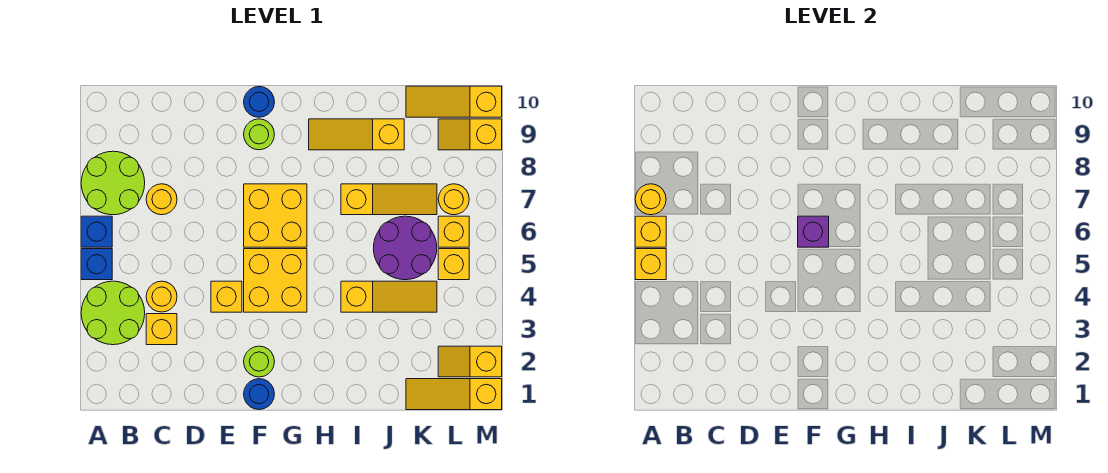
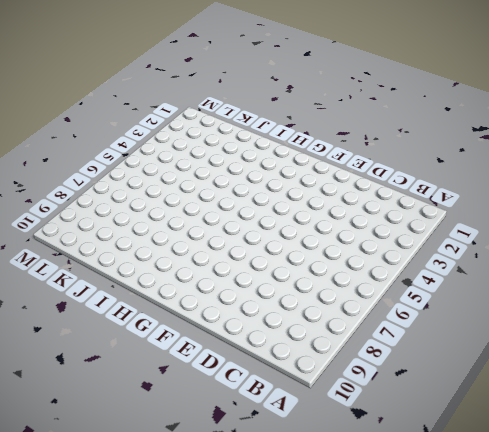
none -> lime 2x2 round brick [81,281,145,345]
none -> blue 1x1 brick [81,249,112,280]
none -> blue 1x1 brick [81,216,112,247]

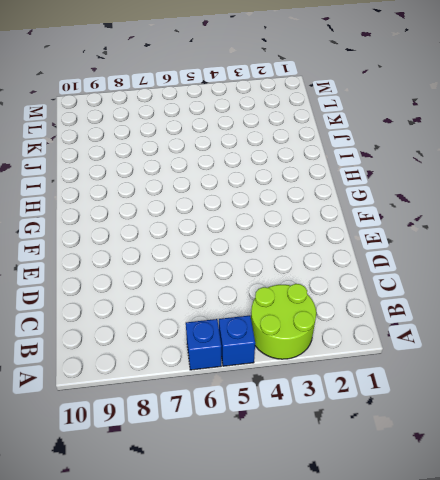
none -> lime 2x2 round brick [81,151,145,215]
none -> yellow 1x1 brick [146,314,177,345]
none -> yellow 1x1 round brick [146,281,177,312]

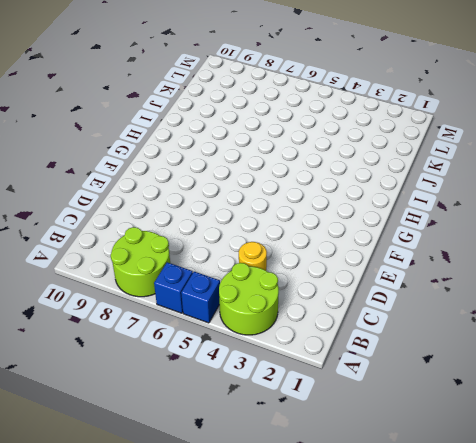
none -> yellow 1x1 brick [146,314,177,345]
none -> yellow 1x1 round brick [146,184,177,215]
none -> yellow 1x1 brick [211,281,242,312]

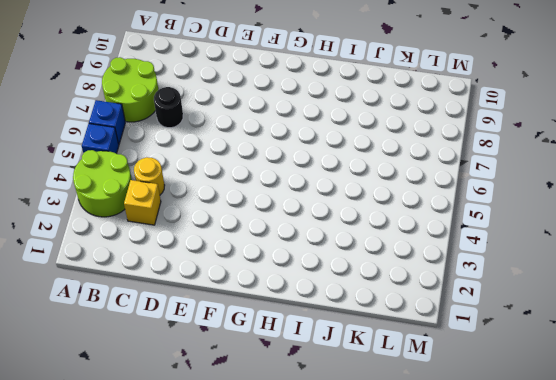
black 1x1 round brick [154,87,183,128] -> yellow 1x1 round brick [146,184,177,215]
none -> yellow 1x1 brick [211,281,242,312]
none -> blue 1x1 round brick [244,379,274,410]
none -> lime 1x1 round brick [244,346,275,377]

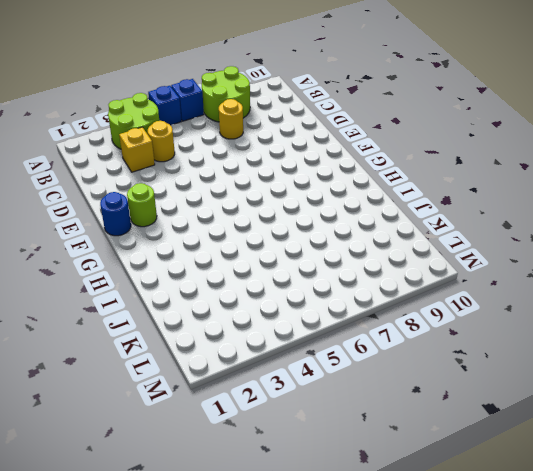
none -> yellow 1x1 brick [211,281,242,312]
none -> yellow 2x2 brick [244,249,307,312]
none -> yellow 2x2 brick [244,184,307,247]

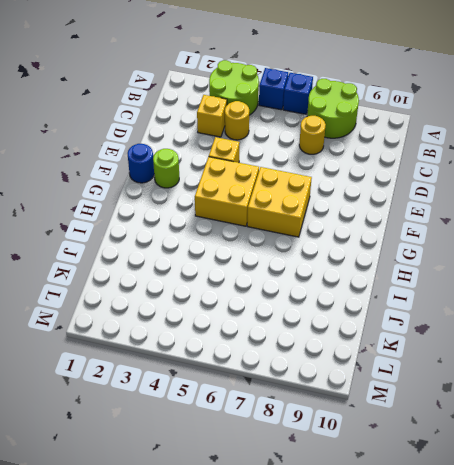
none -> lime 1x1 round brick [244,119,274,150]
none -> blue 1x1 round brick [244,87,274,117]
none -> yellow 1x3 slope [309,119,404,150]

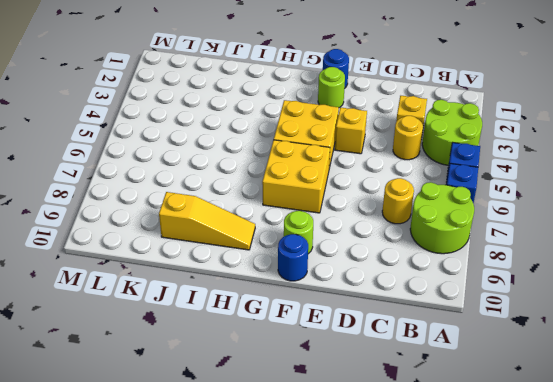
none -> yellow 1x3 slope [341,281,437,312]
none -> yellow 1x3 slope [341,184,437,215]
none -> purple 2x2 round brick [374,216,437,280]

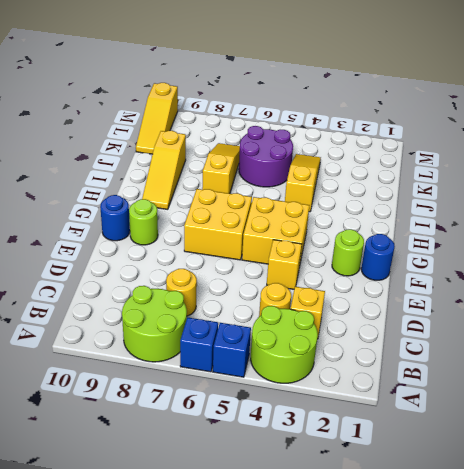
none -> yellow 1x3 slope [406,379,502,410]
none -> yellow 1x2 slope [438,346,502,377]
none -> yellow 1x1 brick [438,249,469,280]

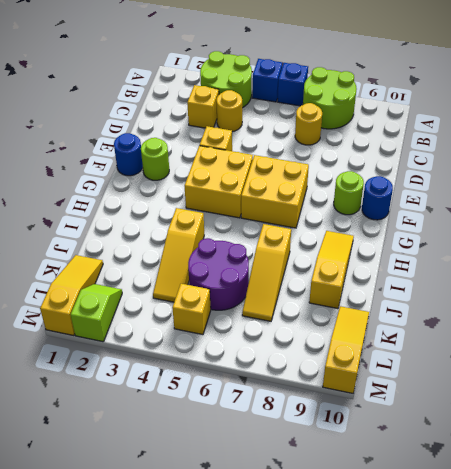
lime 1x2 slope [71,284,122,342] -> yellow 1x2 slope [438,346,502,377]
none -> yellow 1x1 brick [438,216,469,247]
none -> yellow 1x1 round brick [438,184,469,215]
none -> yellow 1x2 slope [438,119,502,150]

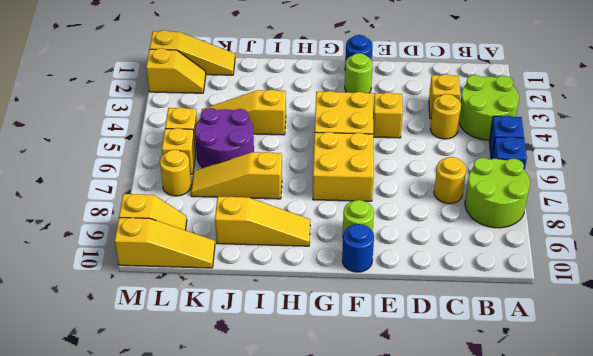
none -> yellow 1x1 brick [635,249,666,280]
none -> yellow 1x1 brick [635,216,666,247]
none -> yellow 1x1 round brick [635,184,666,215]

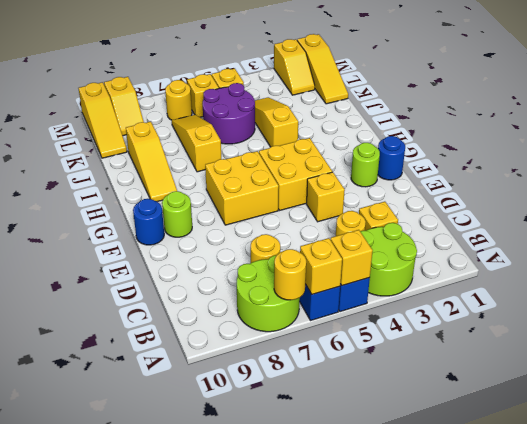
none -> purple 1x1 brick [798,216,829,247]

